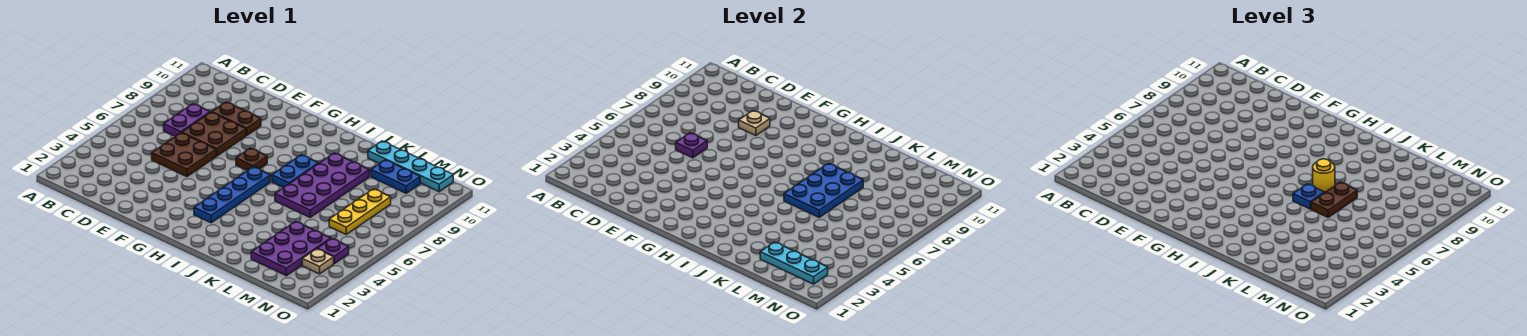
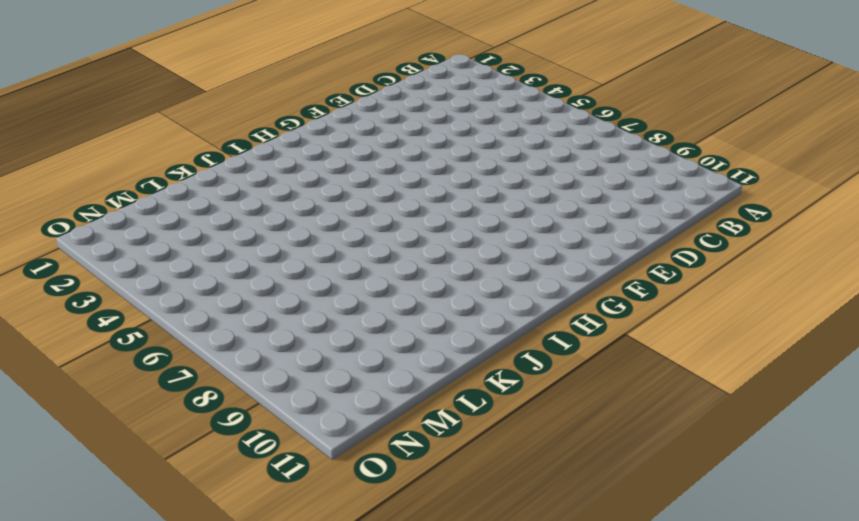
none -> purple 1x2 plate [164,104,210,137]
none -> brown 2x2 plate [152,133,216,177]
none -> brown 2x2 plate [182,112,246,156]

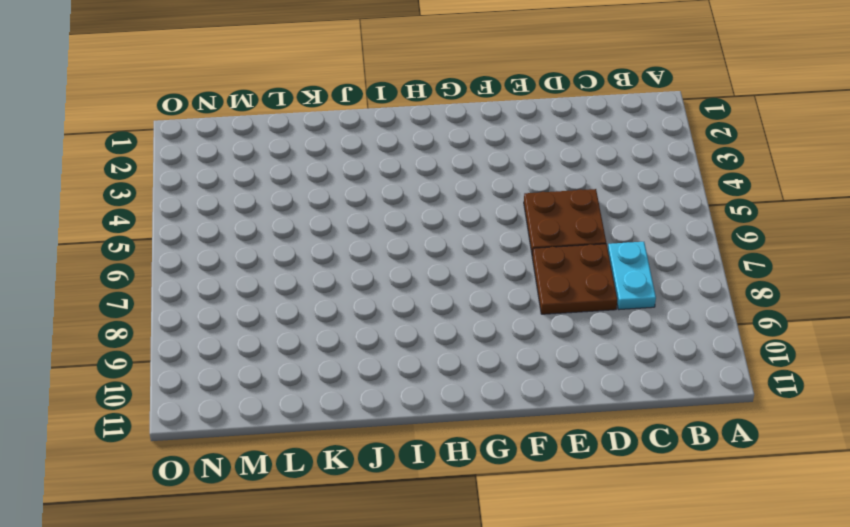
cyan 1x2 plate [608,242,656,310] -> purple 1x2 plate [164,104,210,137]
none -> brown 1x2 plate [212,102,261,136]
none -> brown 1x1 plate [236,148,267,171]
none -> blue 1x4 plate [194,167,270,223]

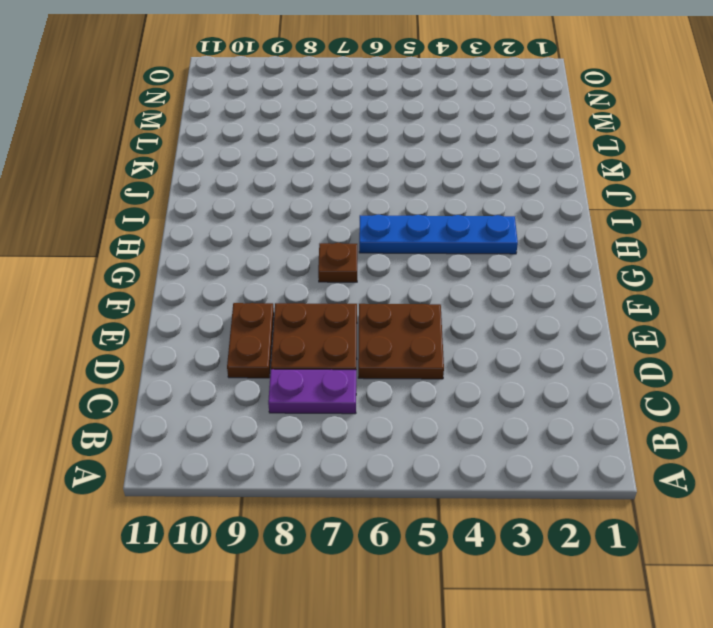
none -> blue 1x2 plate [272,155,318,188]
none -> purple 2x4 plate [275,153,369,217]
none -> cyan 1x4 plate [368,141,453,192]

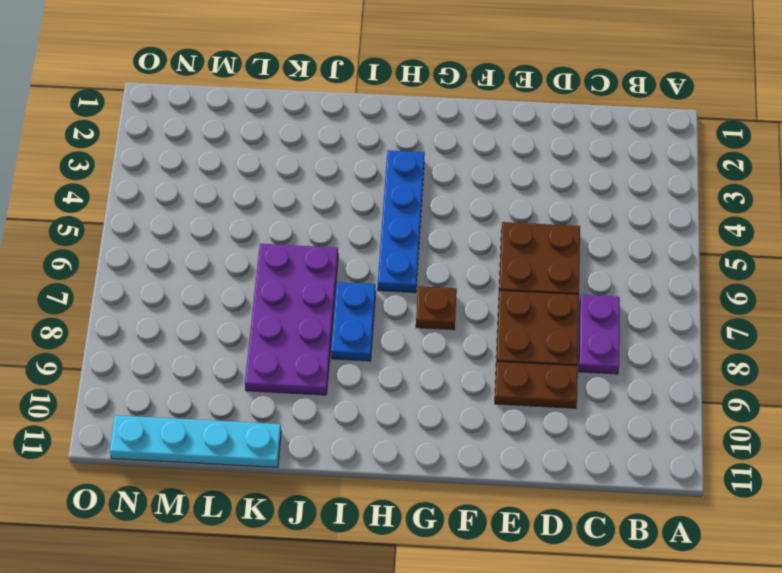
none -> purple 2x3 plate [251,222,331,276]
none -> blue 1x2 plate [371,160,420,193]
none -> yellow 1x3 plate [329,189,391,234]

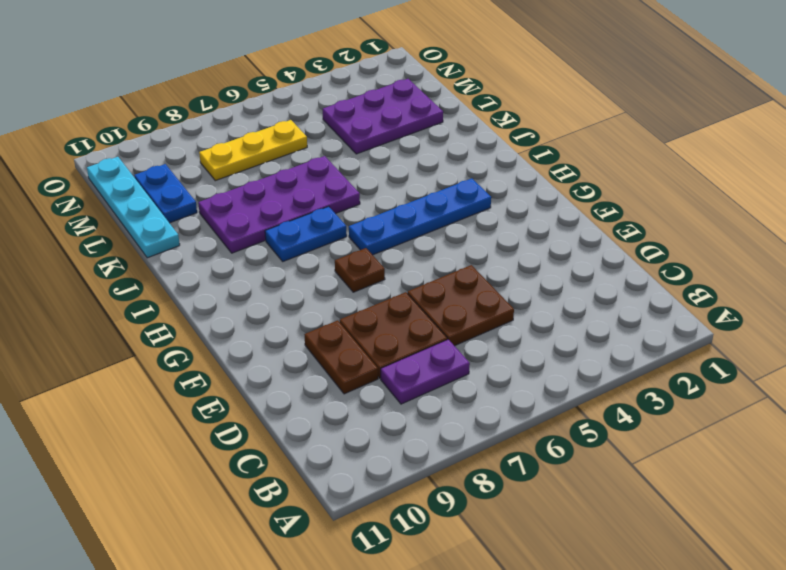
none -> tan 1x1 plate [302,249,334,274]
none -> purple 1x1 plate [317,239,349,264]
none -> purple 1x1 plate [676,133,707,158]

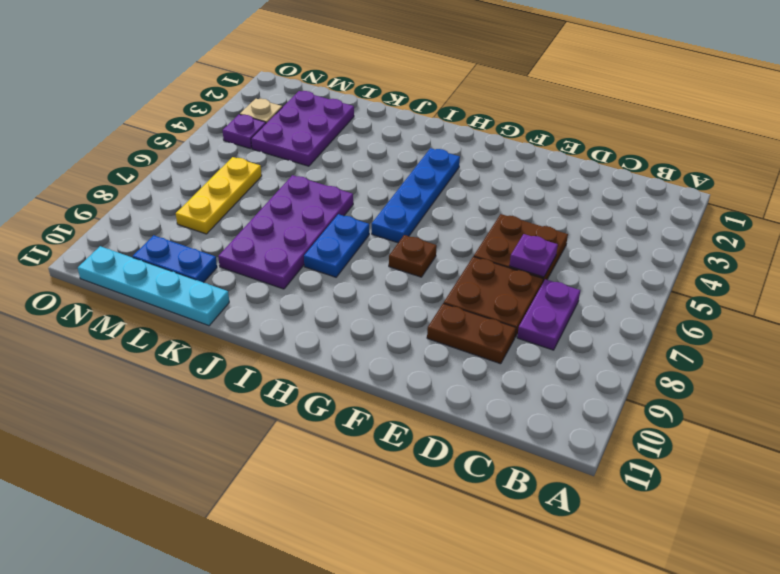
none -> tan 1x1 plate [739,111,770,136]
none -> blue 2x3 plate [784,163,863,217]
none -> cyan 1x3 plate [760,242,828,284]

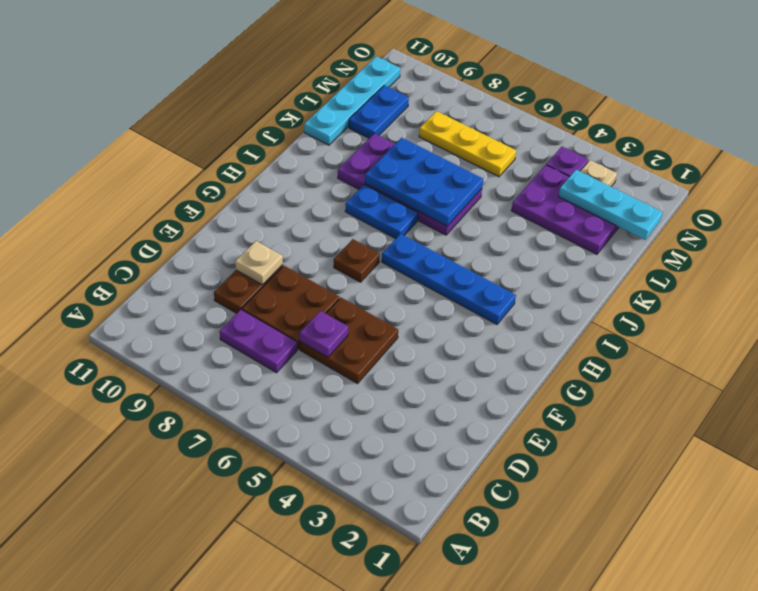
cyan 1x3 plate [559,170,663,240] -> cyan 1x3 plate turned to [760,242,828,284]
none -> blue 1x1 plate [1293,184,1324,209]
none -> yellow 1x1 round brick [1313,159,1335,193]
none -> brown 1x2 plate [1311,182,1357,217]

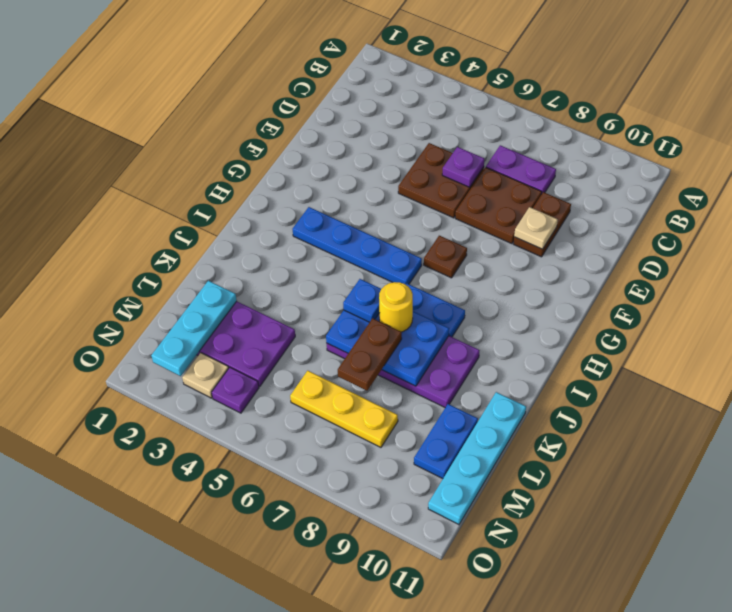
brown 1x2 plate [338,318,402,391] -> brown 1x2 plate turned to [1311,182,1357,217]

